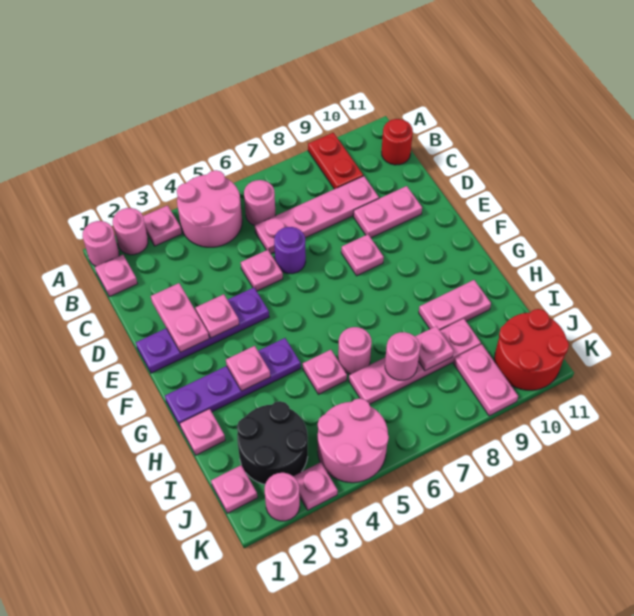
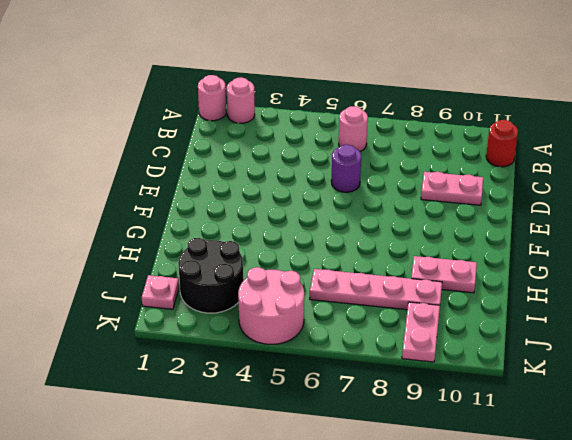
none -> pink 1x1 plate [143,205,182,246]
none -> pink 2x2 round brick [177,170,242,247]
none -> red 1x2 plate [308,133,363,189]
none -> pink 1x1 plate [95,255,137,297]

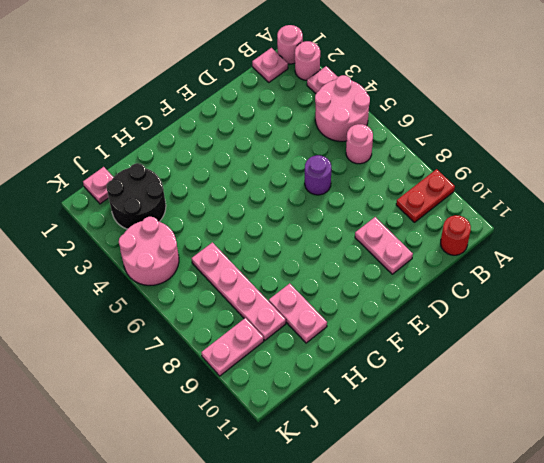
none -> pink 1x4 plate [255,176,379,253]
none -> pink 1x1 plate [241,250,283,291]
none -> purple 1x4 plate [136,288,269,373]
none -> pink 1x1 plate [341,234,384,276]

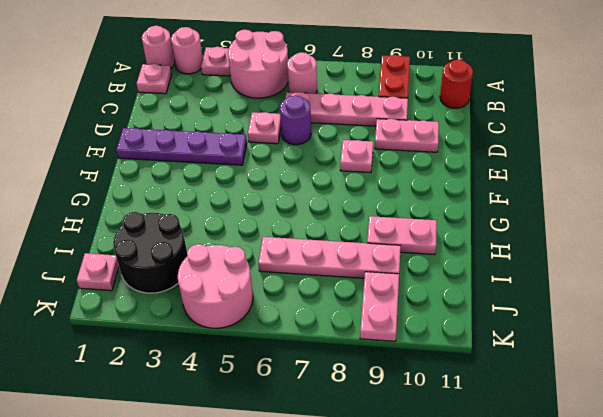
none -> purple 1x4 plate [165,338,301,427]
none -> pink 1x1 plate [180,409,225,455]
none -> pink 1x1 plate [303,350,347,394]
none -> pink 1x1 round brick [338,327,372,374]

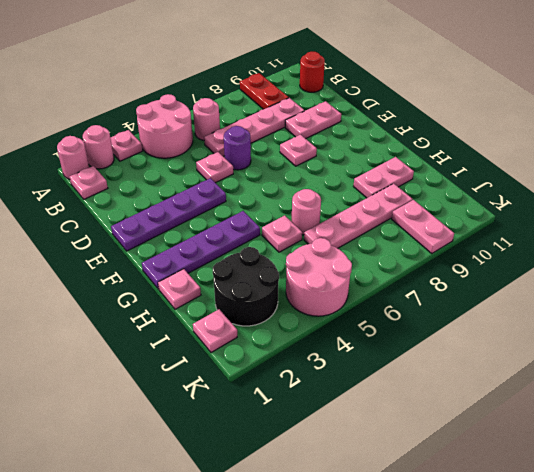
none -> red 2x2 round brick [494,309,569,390]
none -> pink 1x1 round brick [265,473,300,521]
none -> pink 1x1 plate [293,462,338,510]
none -> pink 1x2 plate [151,283,209,352]

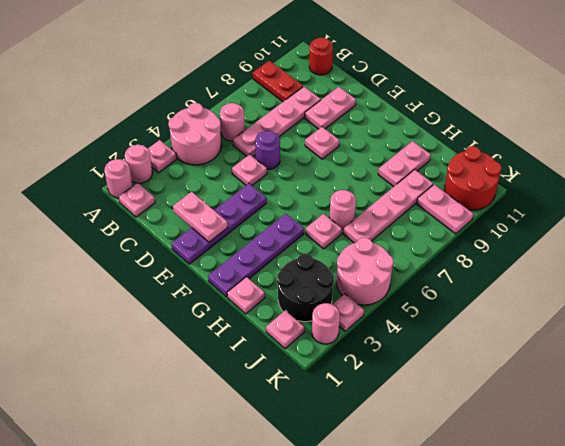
none -> pink 1x1 plate [195,294,239,338]
none -> pink 1x1 plate [226,346,270,391]
none -> pink 1x1 round brick [385,332,420,380]
none -> pink 1x1 plate [415,326,454,371]

